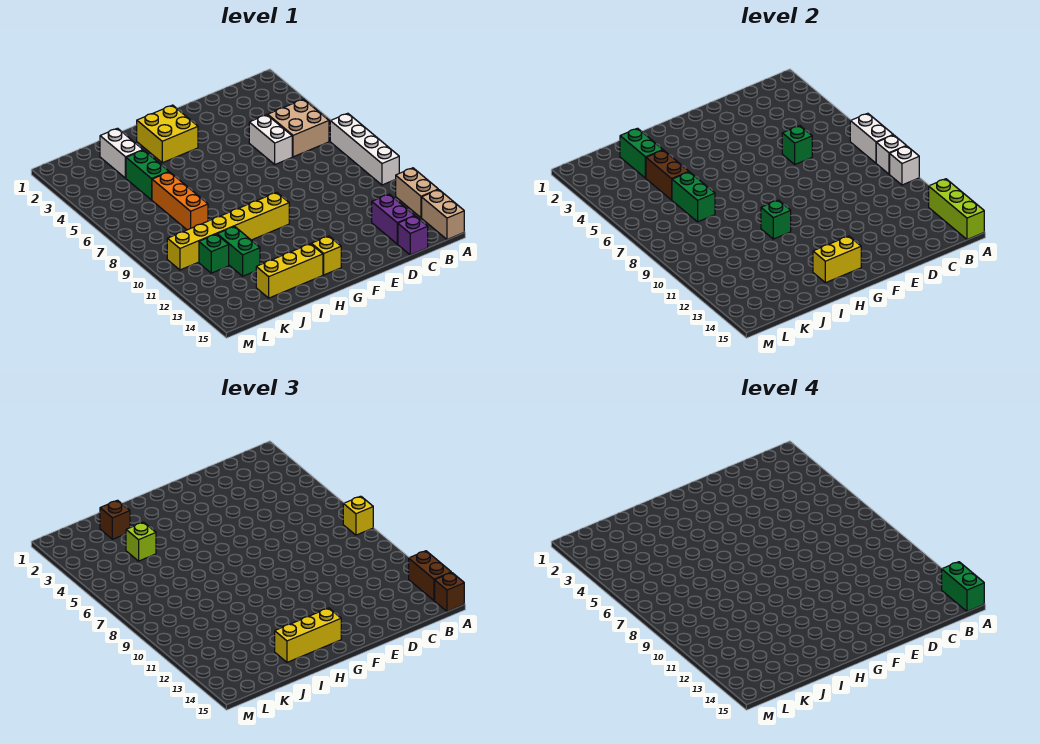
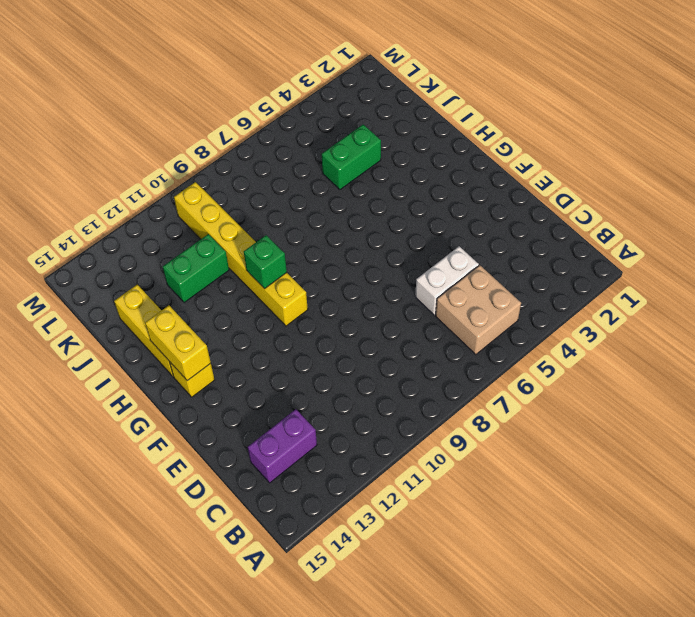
none -> white 1x4 brick [330,113,399,185]
none -> tan 1x2 brick [396,168,438,218]
none -> tan 1x2 brick [422,190,464,239]
none -> purple 1x1 brick [398,216,428,255]

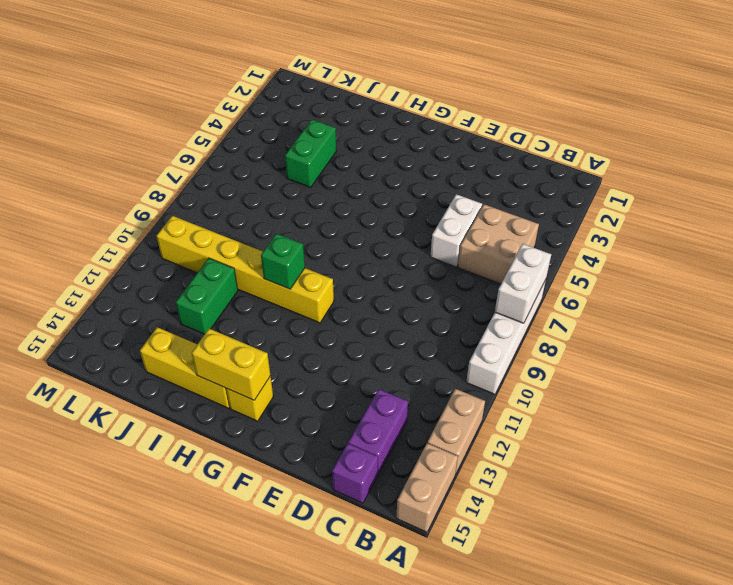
none -> yellow 2x2 brick [137,105,198,163]
none -> white 1x2 brick [100,128,143,178]
none -> orange 1x3 brick [152,172,208,230]
none -> green 1x1 brick [199,234,229,273]

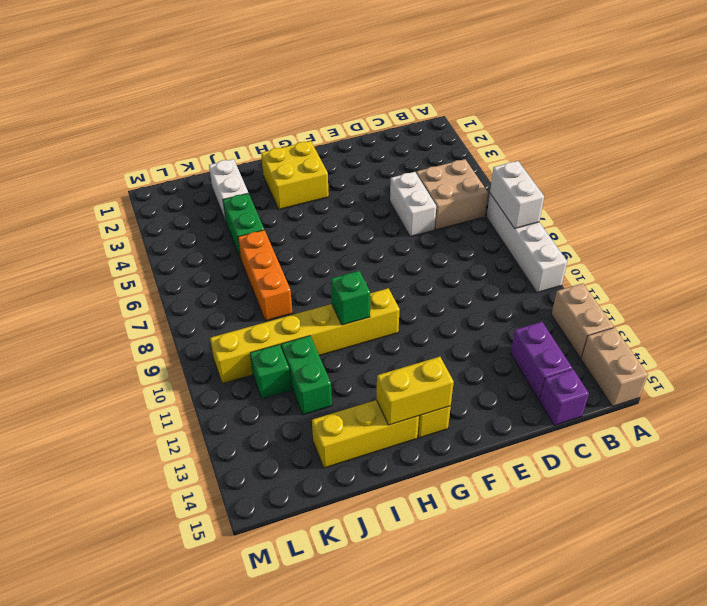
none -> white 1x1 brick [876,135,906,174]
none -> white 1x1 brick [890,146,919,185]
none -> lime 1x3 brick [929,179,984,239]
none -> green 1x1 brick [782,126,812,164]

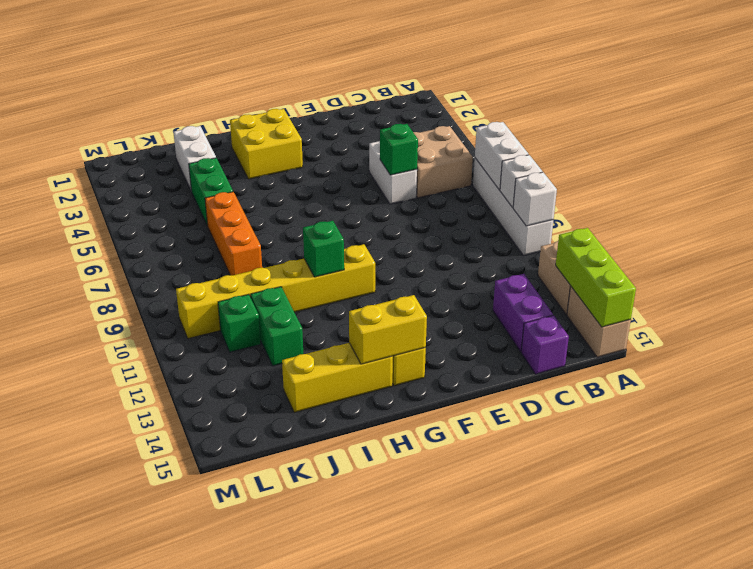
none -> green 1x2 brick [620,128,663,178]
none -> brown 1x2 brick [646,150,689,200]
none -> green 1x2 brick [672,172,715,222]
none -> yellow 1x1 brick [343,496,373,535]

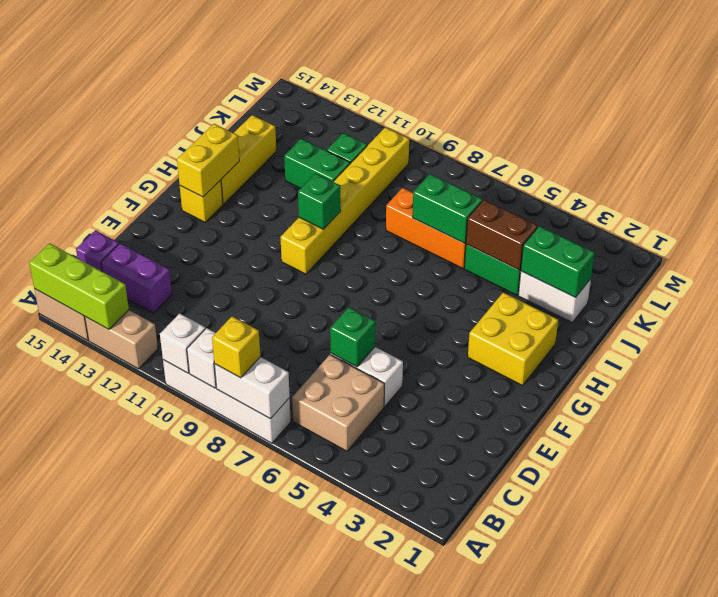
none -> brown 1x2 brick [409,551,451,601]
none -> brown 1x1 brick [435,573,464,611]
none -> yellow 1x3 brick [275,608,341,662]
none -> brown 1x1 brick [100,500,130,539]

